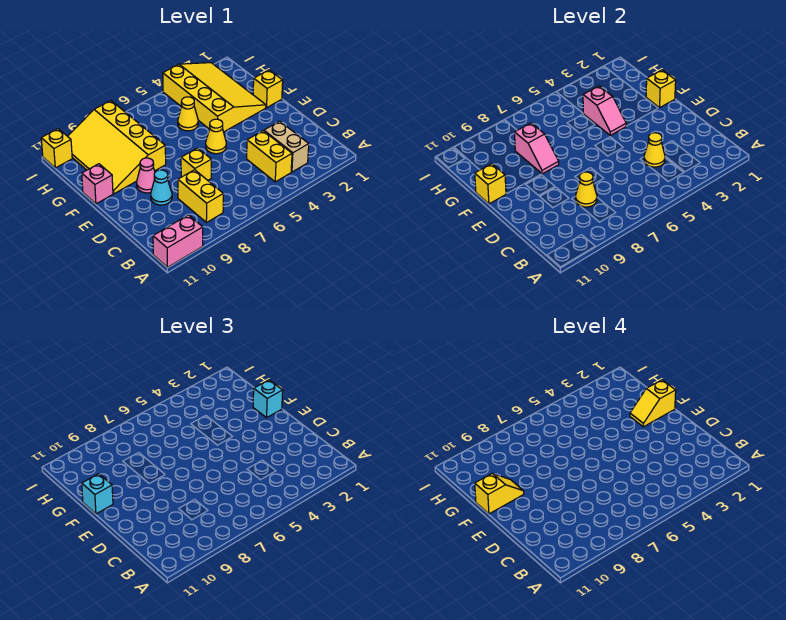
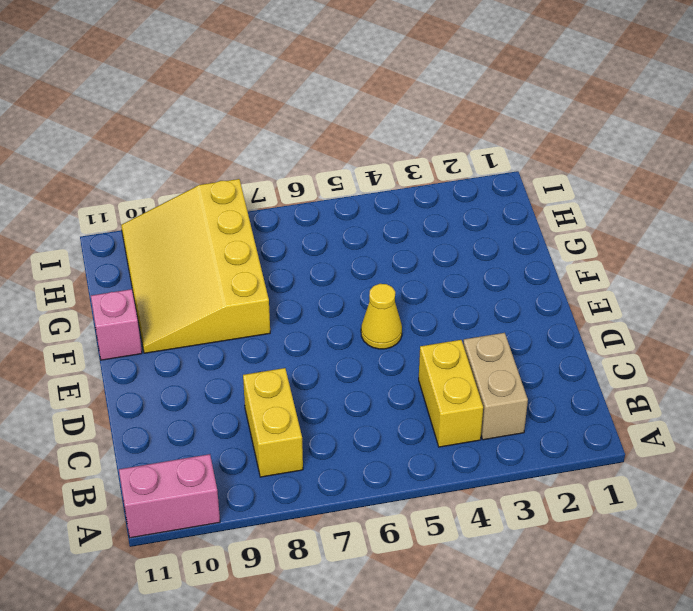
none -> yellow 1x1 brick [181,148,211,180]
none -> cyan 1x1 cone [151,170,172,205]
none -> pink 1x1 cone [137,158,155,193]

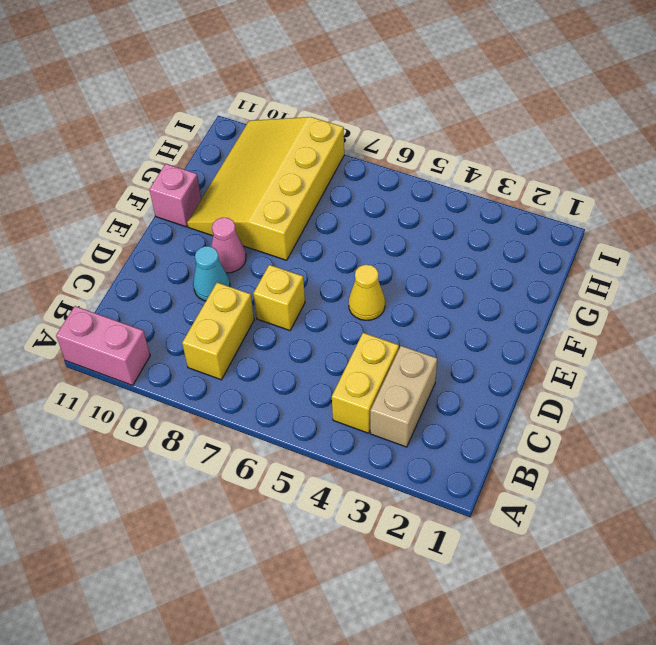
none -> yellow 1x1 brick [253,70,283,108]
none -> yellow 3x4 slope [163,63,266,132]
none -> yellow 1x1 cone [178,97,198,131]

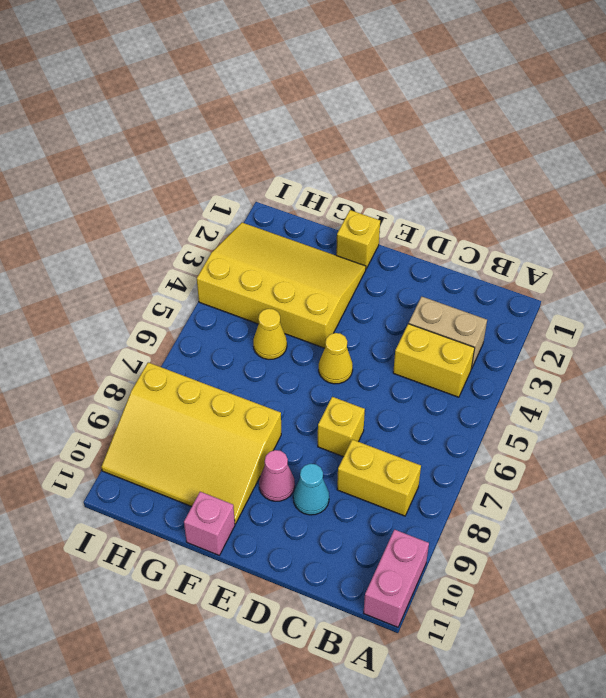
none -> yellow 1x1 brick [41,129,72,168]
none -> yellow 1x1 cone [644,133,665,167]
none -> yellow 1x1 cone [576,172,597,207]

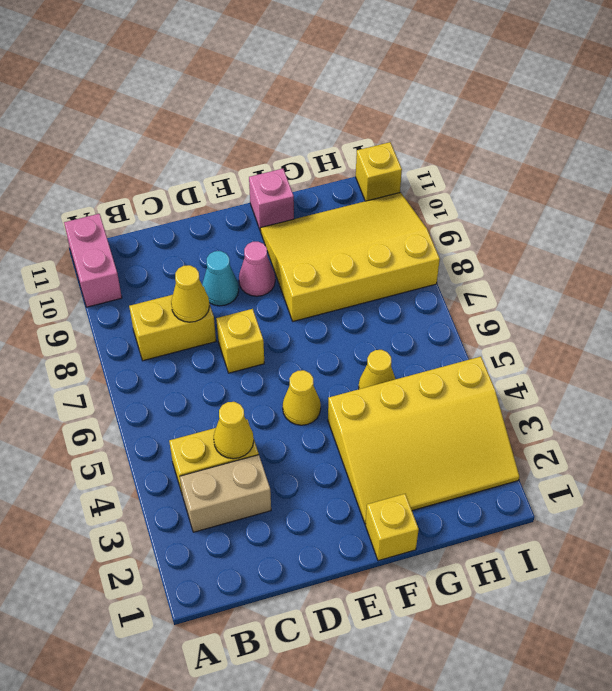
none -> yellow 1x1 brick [646,70,676,108]
none -> pink 1x2 slope [583,86,626,135]
none -> pink 1x2 slope [515,123,559,174]

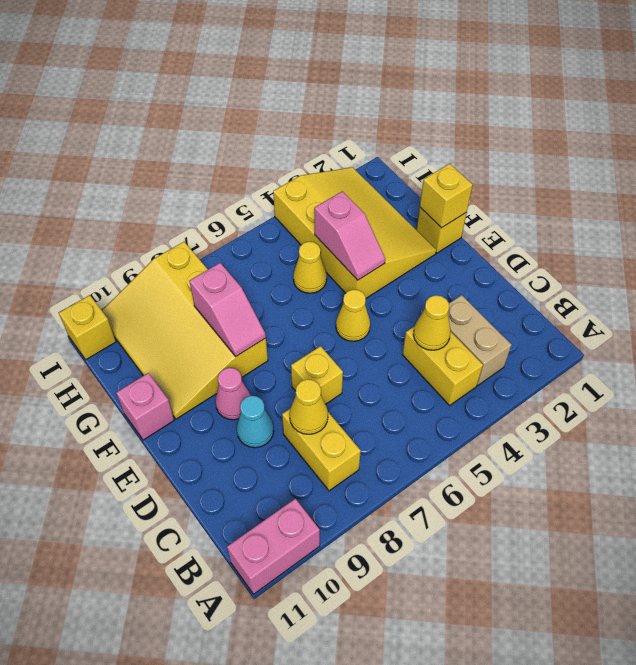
none -> yellow 1x1 brick [475,164,506,204]
none -> cyan 1x1 brick [253,380,283,418]
none -> cyan 1x1 brick [82,474,113,514]

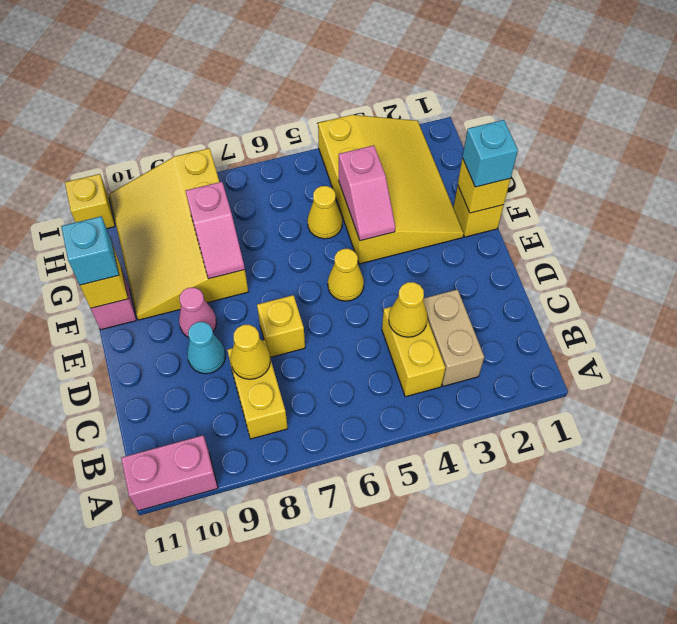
none -> yellow 1x2 slope [630,380,676,427]
none -> yellow 1x2 slope [475,473,524,514]

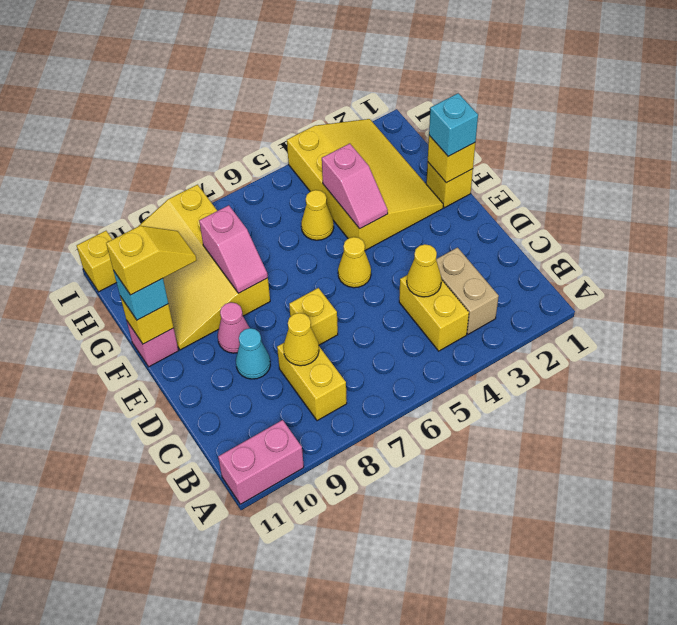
none -> yellow 1x2 slope [630,380,676,427]

